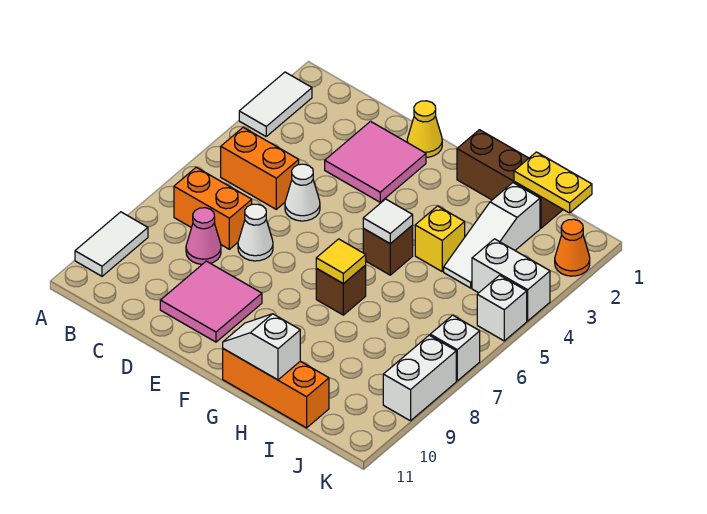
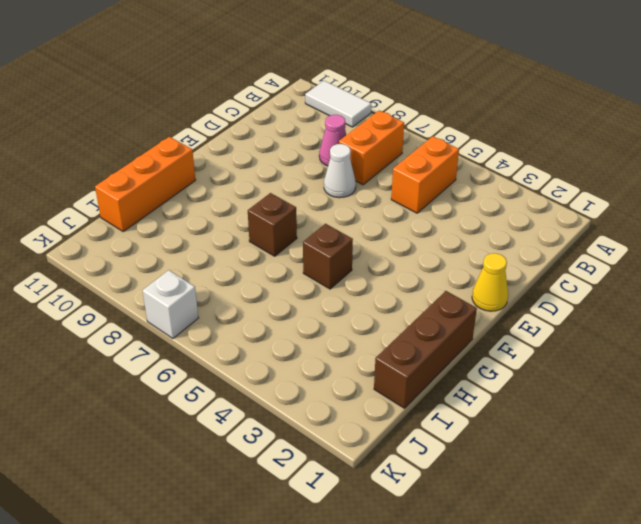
none -> white 1x2 tile [239,72,312,136]
none -> pink 2x2 tile [325,121,426,202]
none -> white 1x1 cone [285,164,320,221]

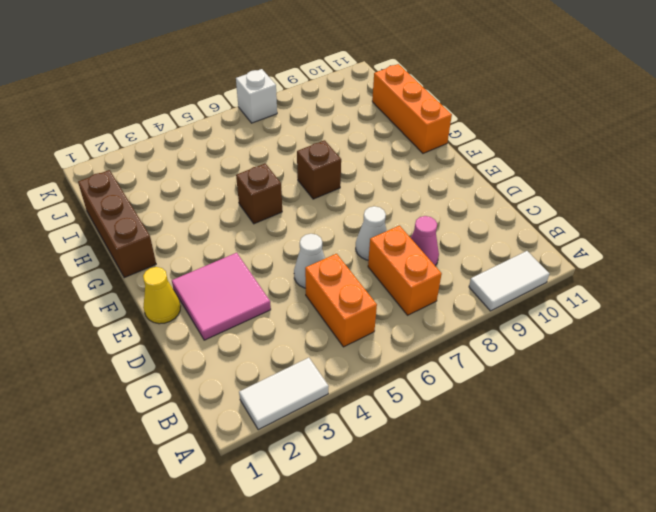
none -> pink 2x2 tile [160,261,262,342]
none -> yellow 1x1 brick [415,206,465,271]
none -> white 1x3 slope [444,183,540,288]

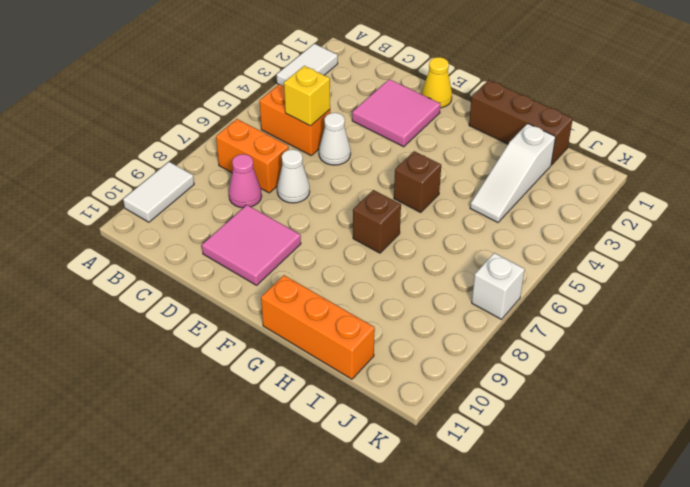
yellow 1x1 brick [284,66,330,126] -> yellow 1x1 brick moved to [415,206,465,271]
none -> white 1x2 brick [472,239,550,321]
none -> orange 1x1 cone [555,219,590,276]
none -> white 1x1 brick [477,275,527,341]

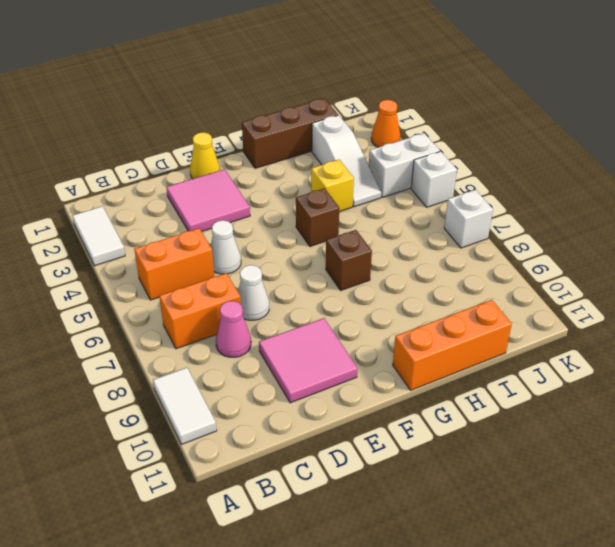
none -> white 1x2 brick [383,335,456,421]
none -> white 1x1 tile [363,199,413,244]
none -> yellow 1x1 tile [316,239,366,284]

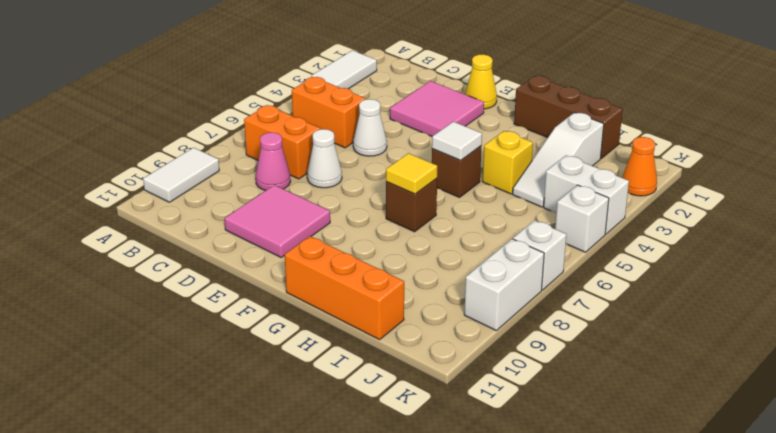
none -> white 1x2 slope [223,314,300,380]
none -> yellow 1x2 plate [514,152,592,213]

